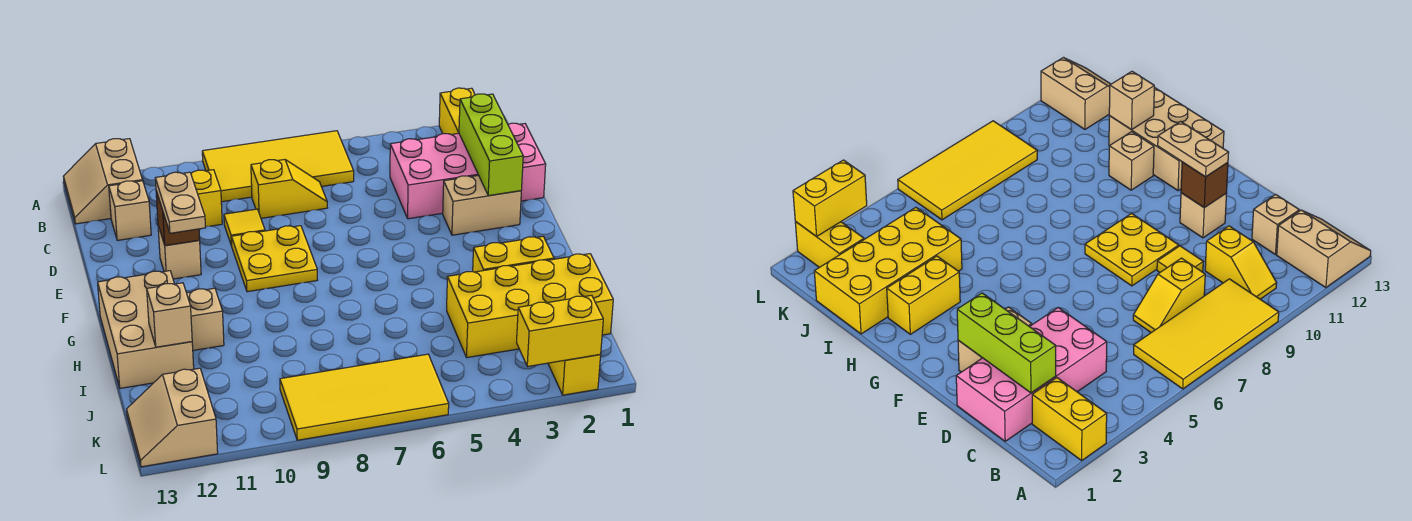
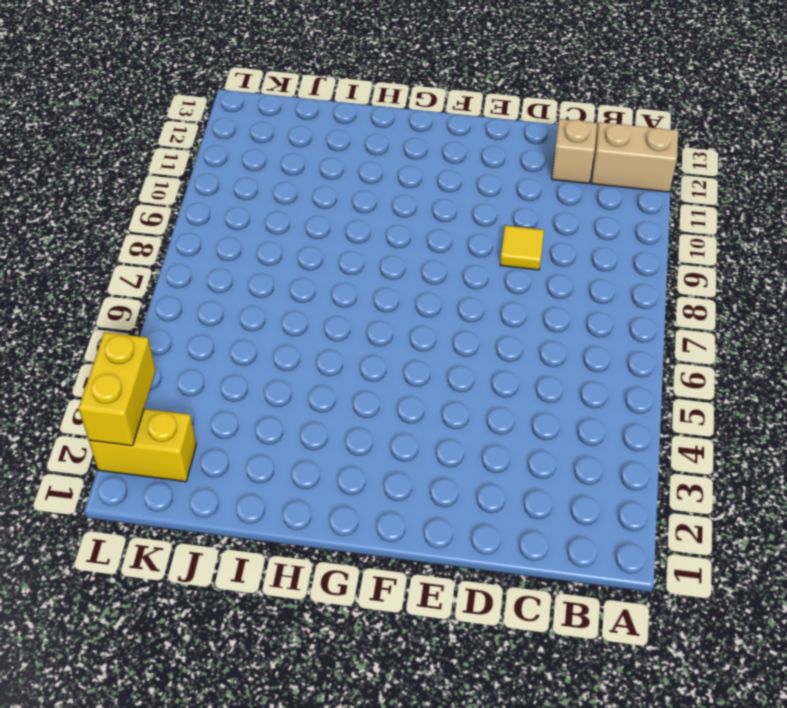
none -> yellow 1x2 brick [439,88,475,135]
none -> yellow 2x4 tile [202,131,354,202]
none -> yellow 1x2 slope [191,170,222,227]

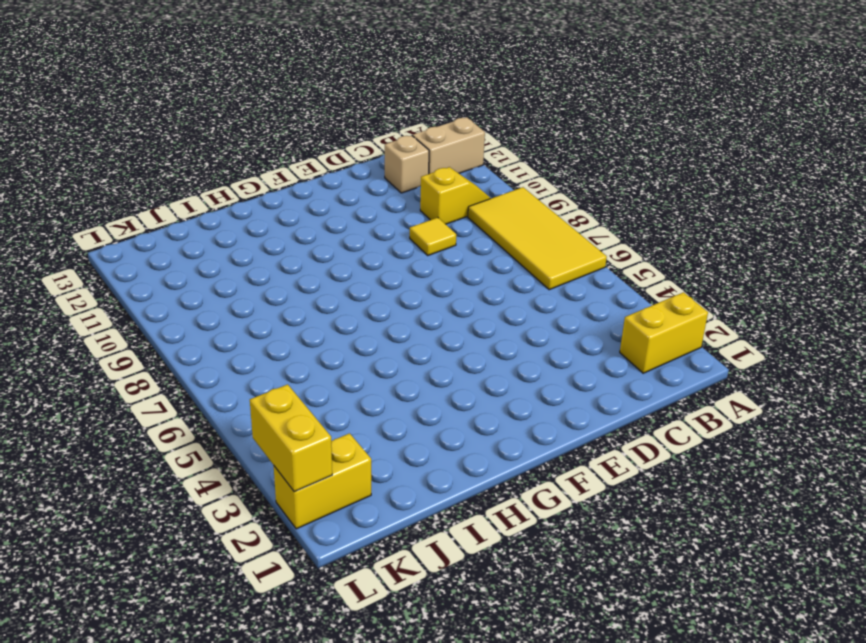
none -> pink 2x4 brick [390,123,546,219]
none -> yellow 1x2 slope [251,160,327,218]
none -> tan 1x2 brick [443,175,521,235]

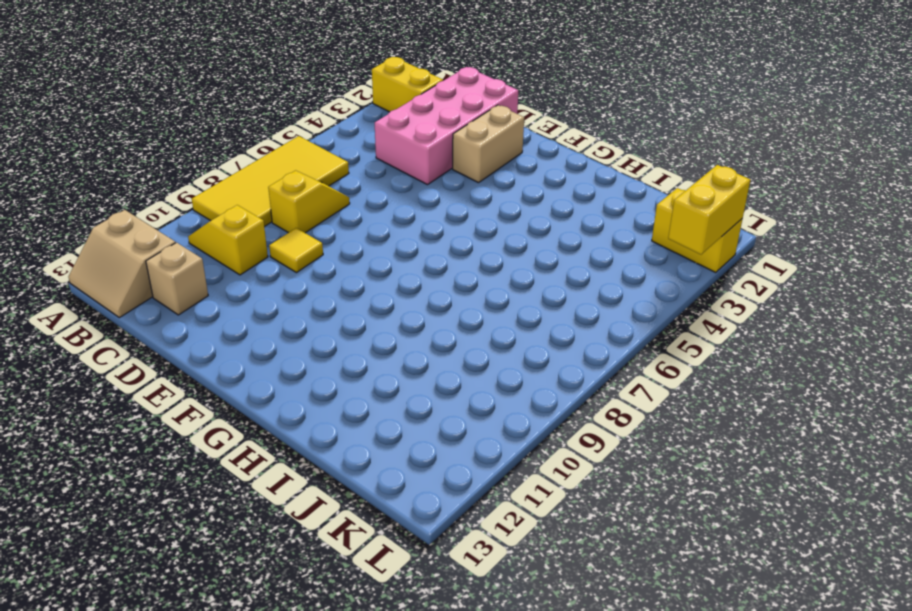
none -> yellow 2x2 plate [231,226,317,292]
none -> tan 1x1 brick [158,226,201,279]
none -> tan 2x3 brick [98,271,194,388]

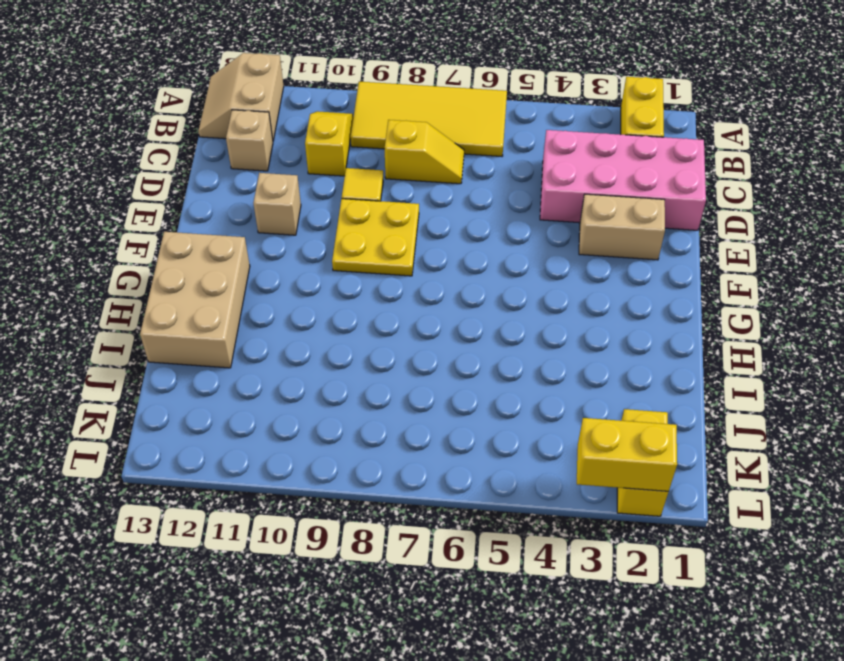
none -> yellow 1x2 brick [473,236,554,272]
none -> tan 1x1 brick [187,288,224,350]
none -> yellow 2x4 brick [447,254,613,358]

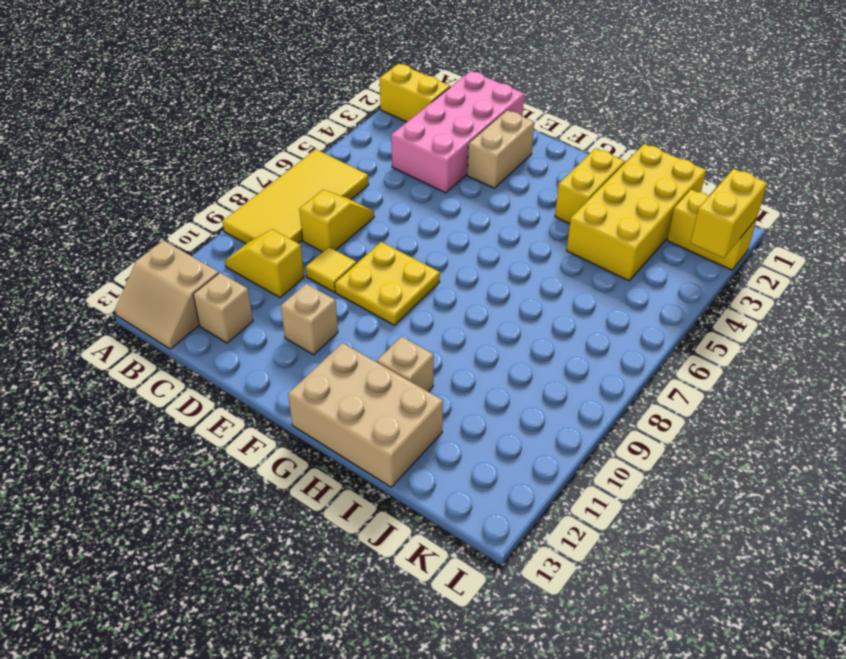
none -> yellow 2x4 tile [280,354,449,440]
none -> tan 2x2 slope [127,368,218,467]
none -> lime 1x3 brick [459,94,523,196]

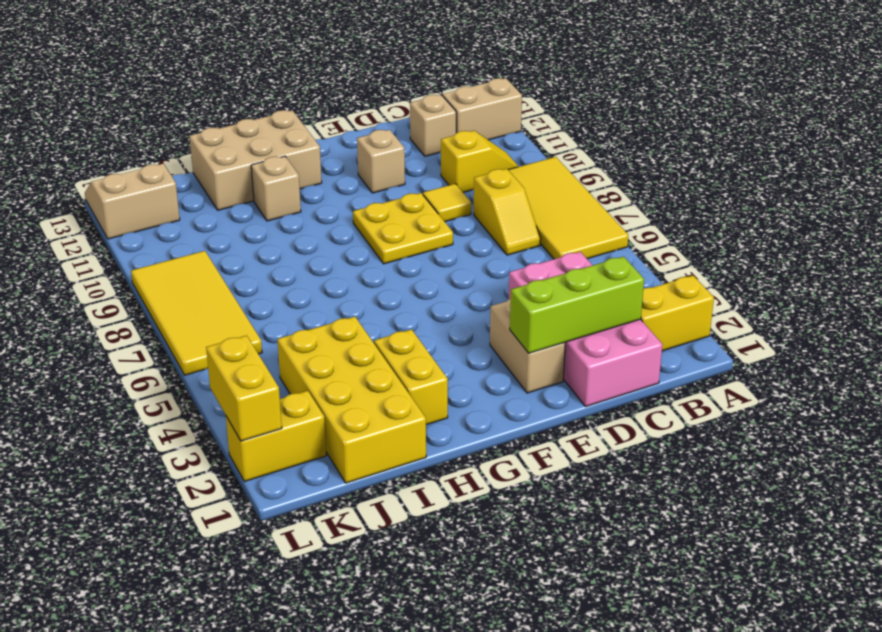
none -> brown 1x1 brick [156,191,200,246]
none -> tan 1x1 brick [147,283,192,347]
none -> tan 1x2 plate [155,172,206,233]

